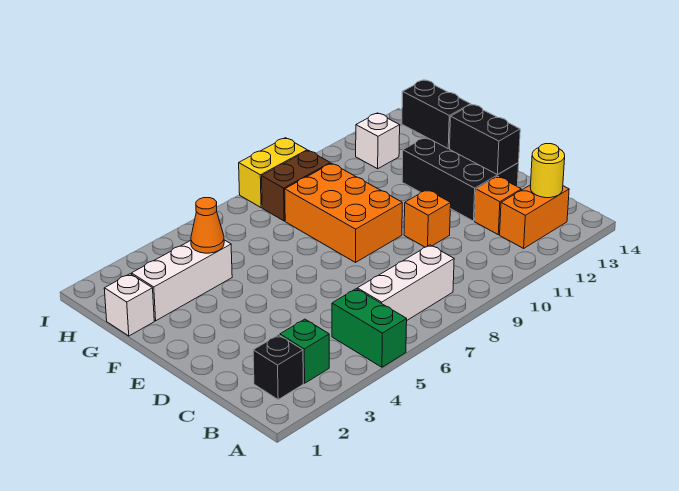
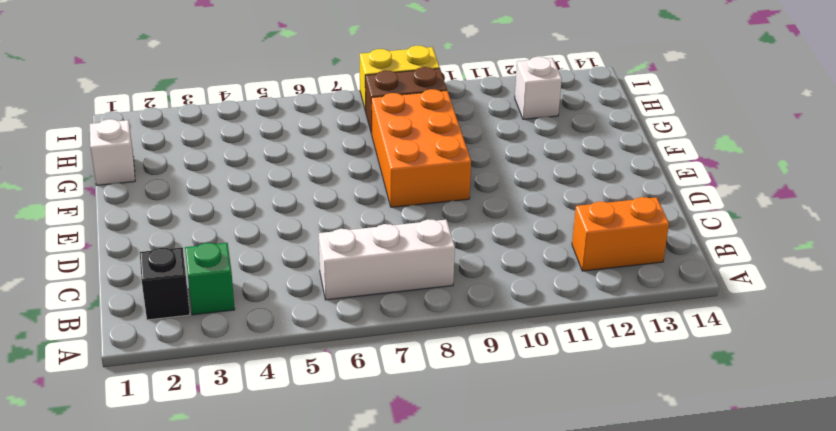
none -> green 1x2 brick [332,289,407,367]
none -> orange 1x1 brick [475,176,521,235]
none -> orange 1x1 brick [404,190,451,247]

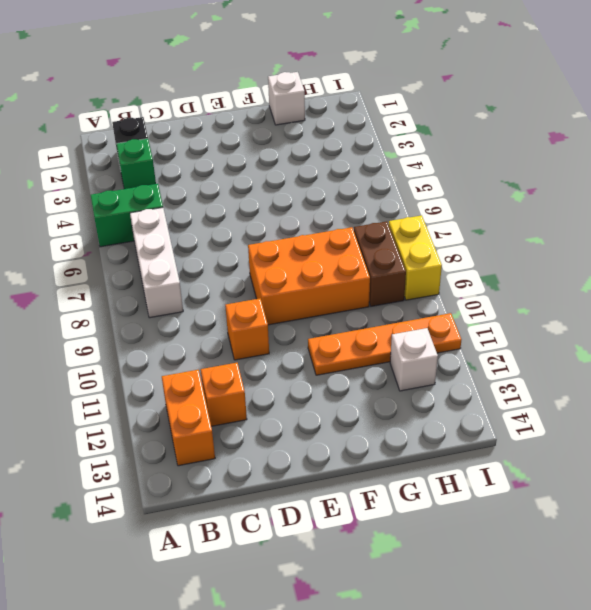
orange 1x4 plate [308,313,461,375] -> none
none -> black 2x3 brick [402,137,519,221]
none -> white 1x3 brick [131,240,232,321]
none -> yellow 1x1 round brick [530,144,565,198]

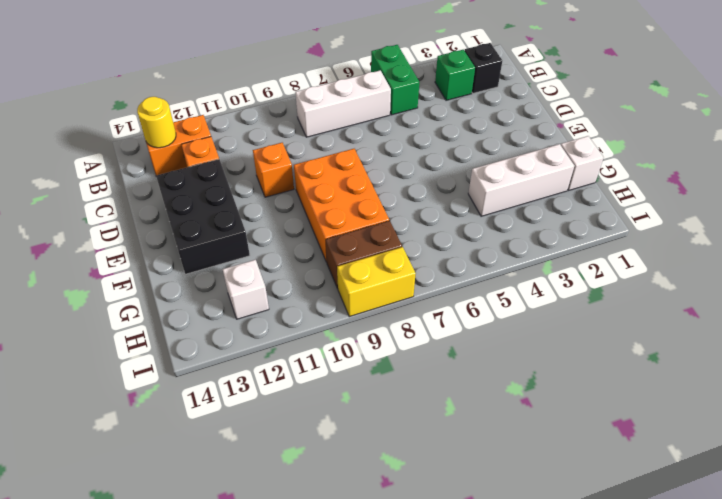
none -> black 1x2 brick [450,105,520,175]
none -> black 1x2 brick [402,80,471,149]
none -> orange 1x1 cone [191,198,224,253]

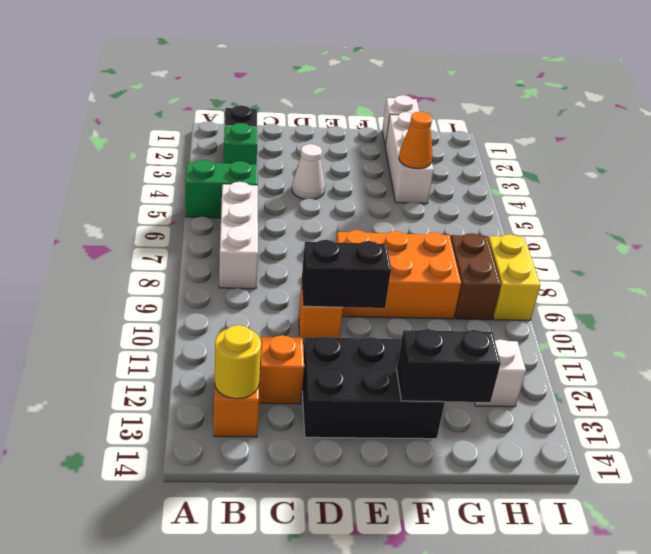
white 1x1 cone [292,144,325,200] -> none
black 1x2 brick [302,240,391,308] -> black 1x2 brick moved to [450,105,520,175]

